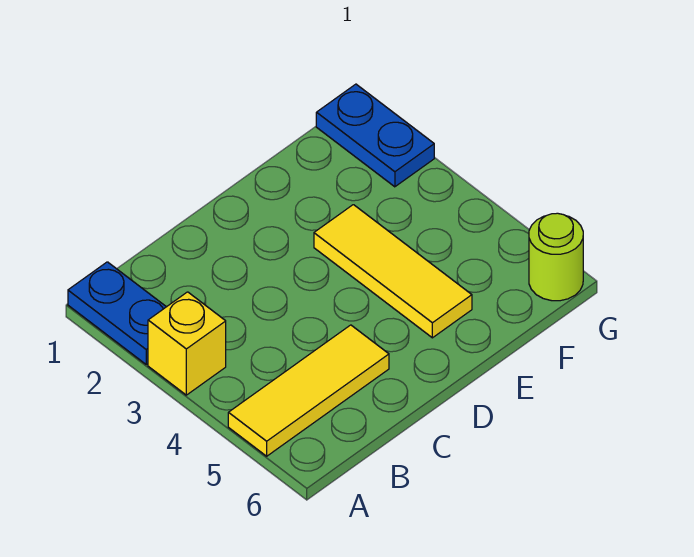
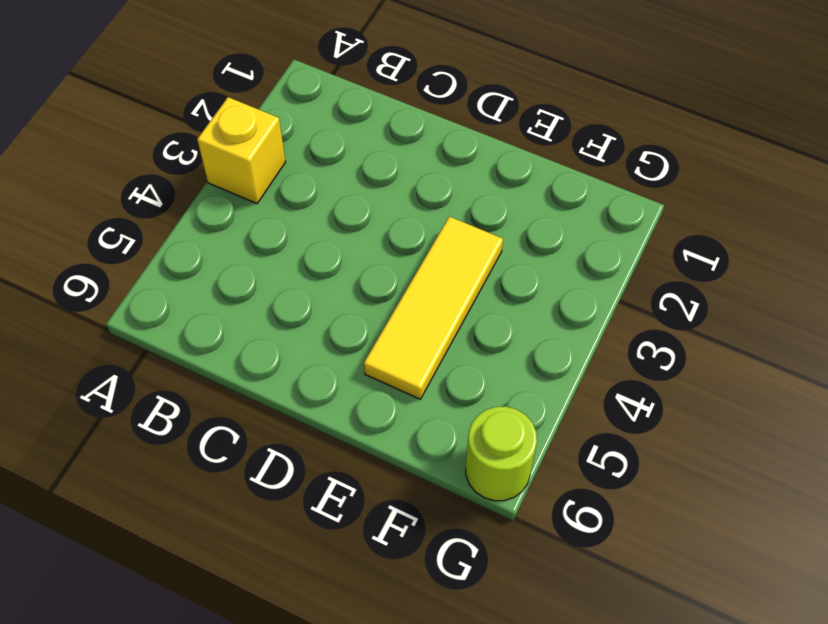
none -> blue 1x2 plate [68,262,166,364]
none -> yellow 1x3 tile [228,325,389,456]

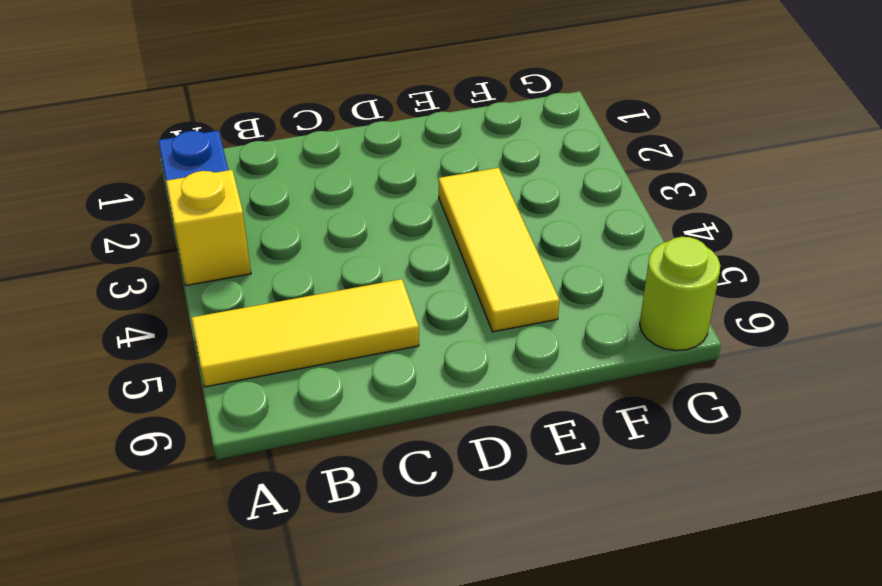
none -> blue 1x2 plate [316,84,434,187]

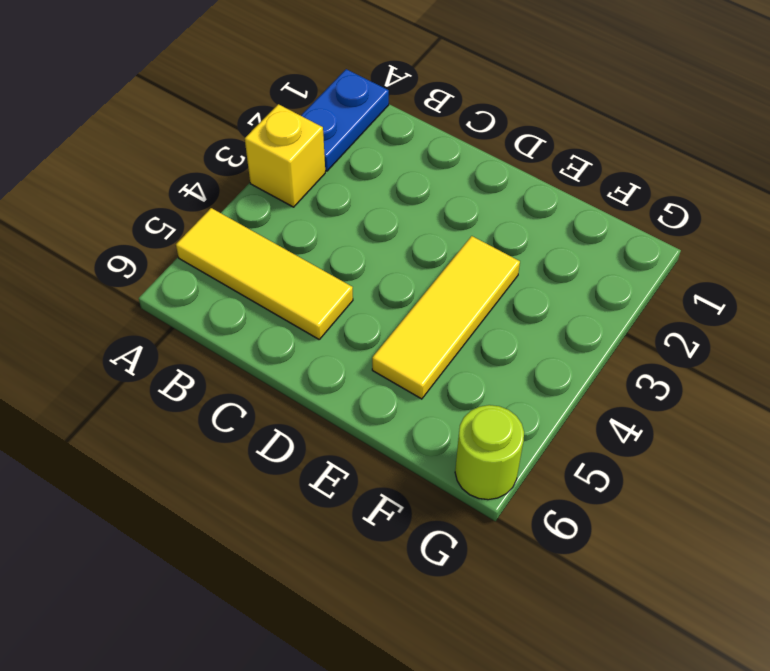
none -> blue 1x2 plate [316,84,434,187]

